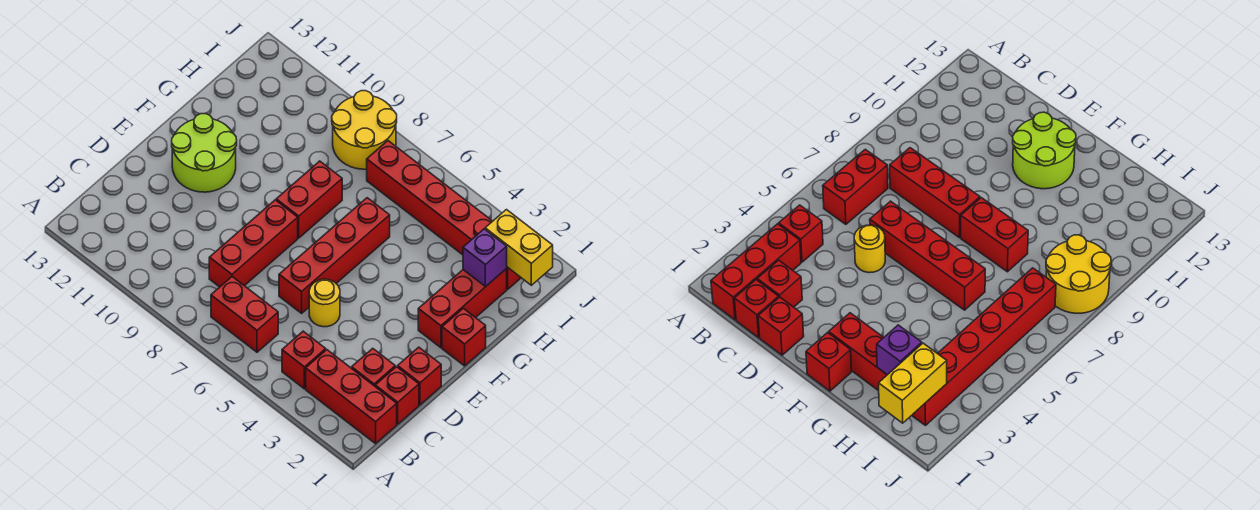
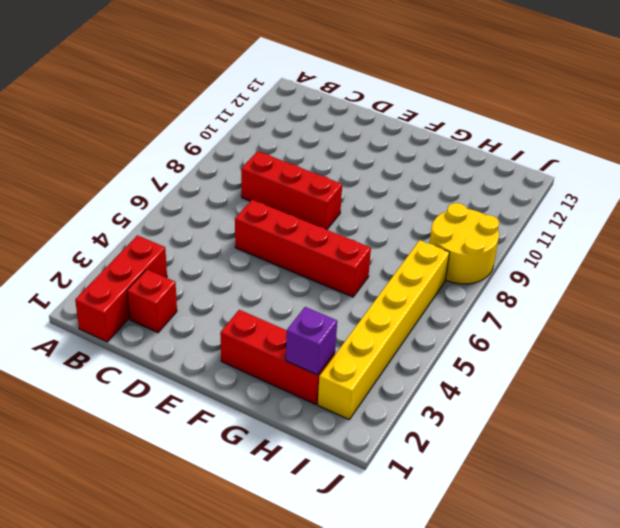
yellow 1x6 brick [318,240,450,419] -> red 1x6 brick [367,141,521,289]
none -> red 1x1 brick [282,331,326,389]
none -> red 1x2 brick [211,277,278,352]
none -> red 1x1 brick [375,367,419,424]

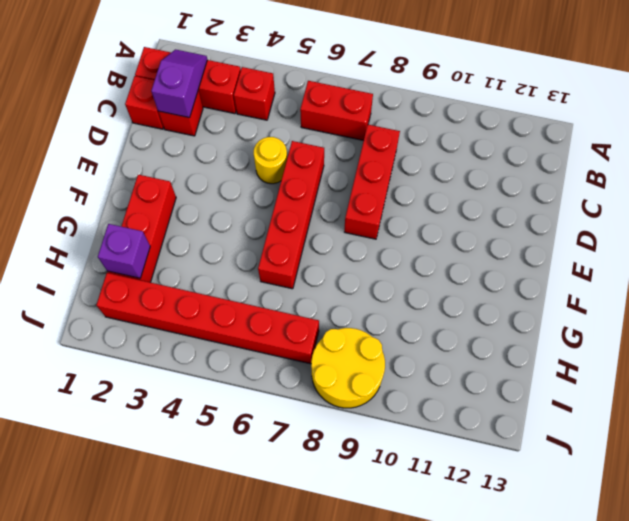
purple 1x2 slope [151,50,207,118] -> none
none -> red 1x1 brick [398,347,441,405]
none -> lime 2x2 round brick [172,114,237,192]
none -> red 1x1 brick [442,308,486,366]

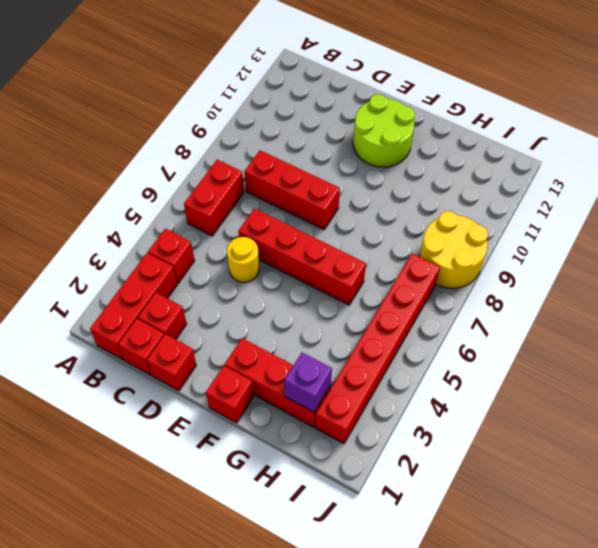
none -> red 1x2 brick [276,161,342,238]
none -> yellow 1x2 brick [485,210,553,285]

